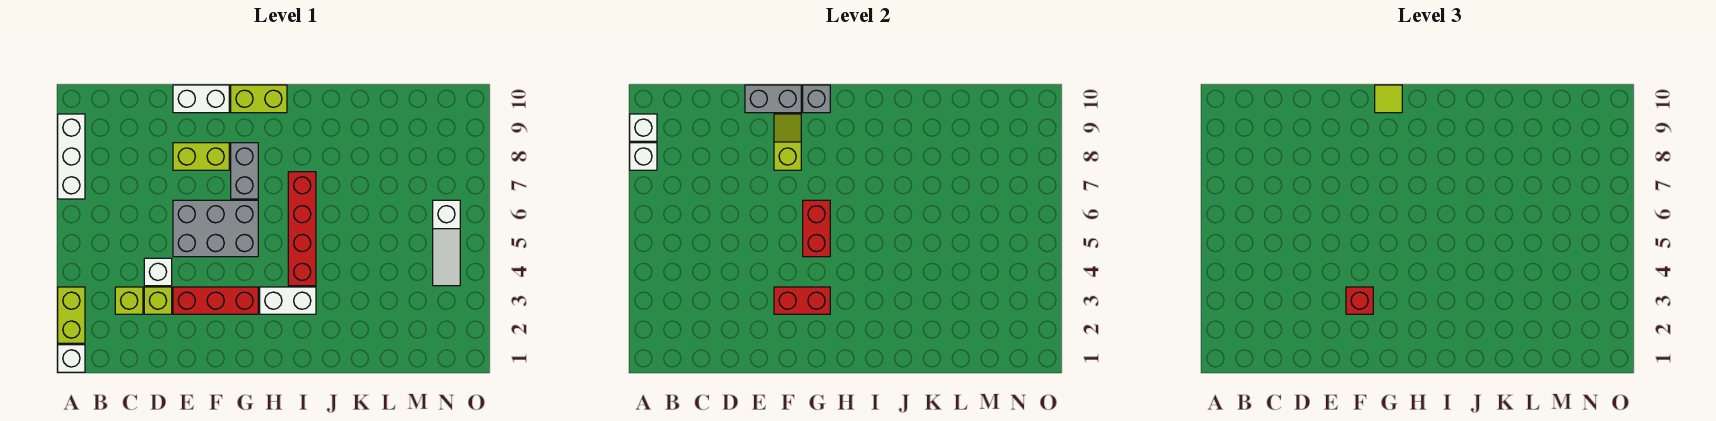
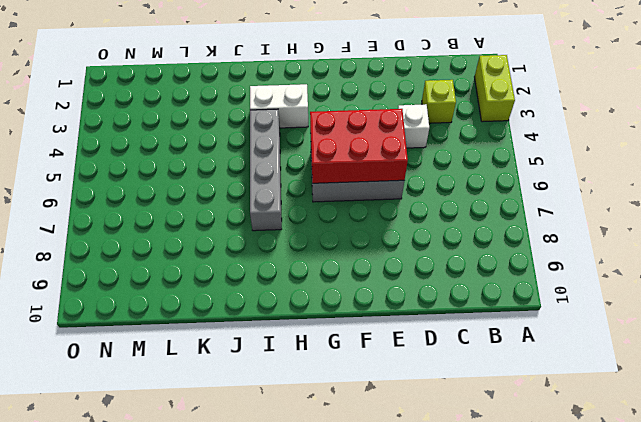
red 2x3 brick [310,109,408,183] -> red 1x2 brick [803,200,830,257]
grey 1x4 brick [250,109,282,231] -> red 1x4 brick [288,172,316,286]
none -> white 1x1 brick [58,345,85,372]
none -> white 1x3 brick [58,114,85,199]
none -> lime 1x1 brick [144,287,172,314]

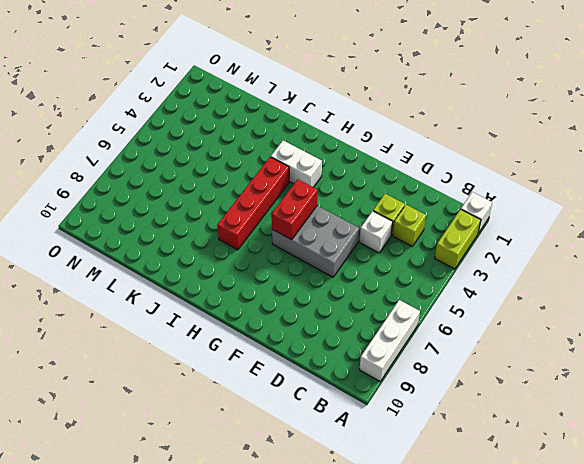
none -> red 1x3 brick [173,287,258,314]
none -> lime 1x2 brick [173,143,229,170]
none -> white 1x2 brick [173,85,229,113]

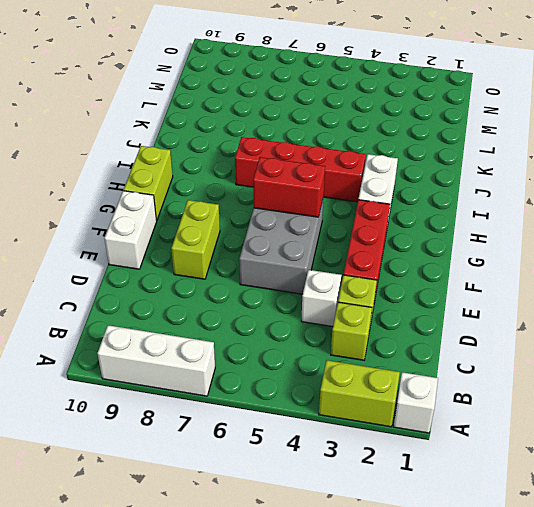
none -> grey 1x2 brick [231,143,258,199]
none -> white 1x3 slope [433,200,460,286]
none -> white 1x1 brick [630,143,657,170]

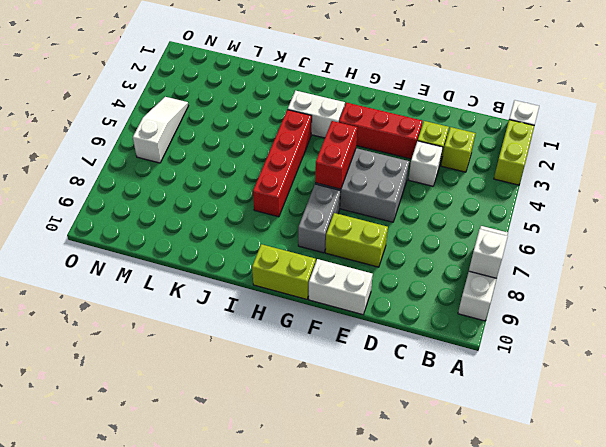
none -> white 1x1 brick [630,114,657,141]
none -> grey 1x2 brick [745,85,801,113]
none -> red 1x2 brick [774,287,830,314]

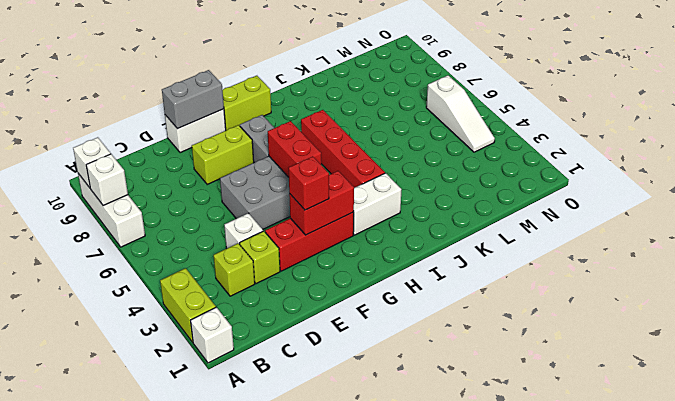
none -> lime 1x2 slope [774,114,801,170]
none -> grey 1x1 brick [803,85,830,113]
none -> lime 1x1 tile [1375,85,1402,113]

